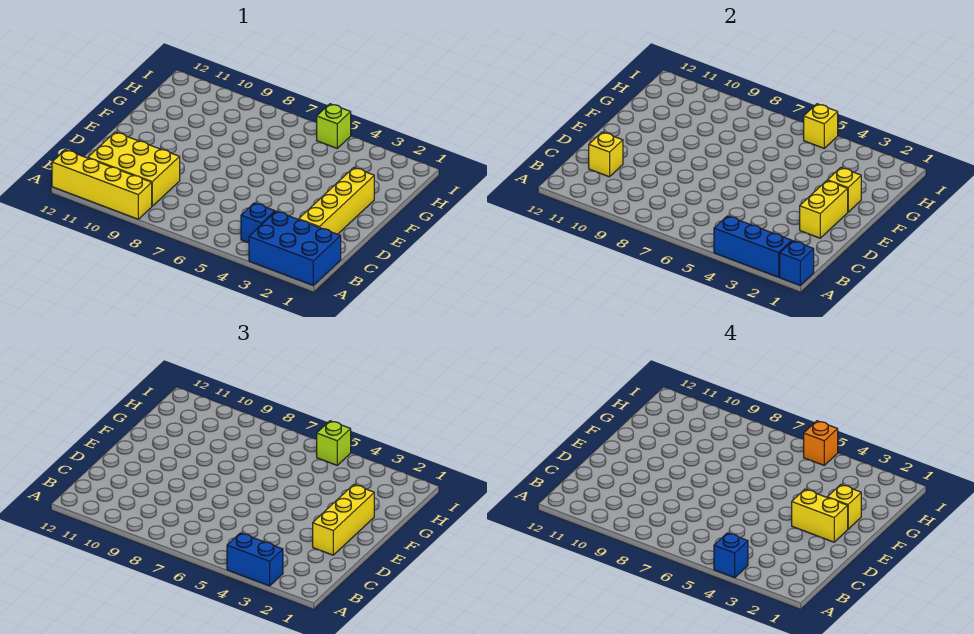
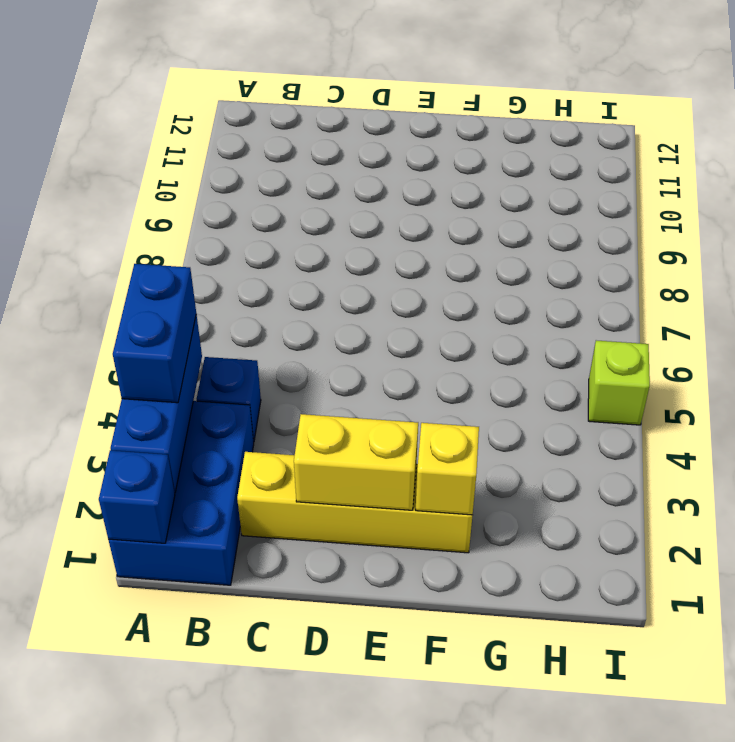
none -> yellow 1x4 brick [52,150,152,219]
none -> yellow 2x3 brick [88,132,180,206]
none -> yellow 1x1 brick [589,132,623,177]

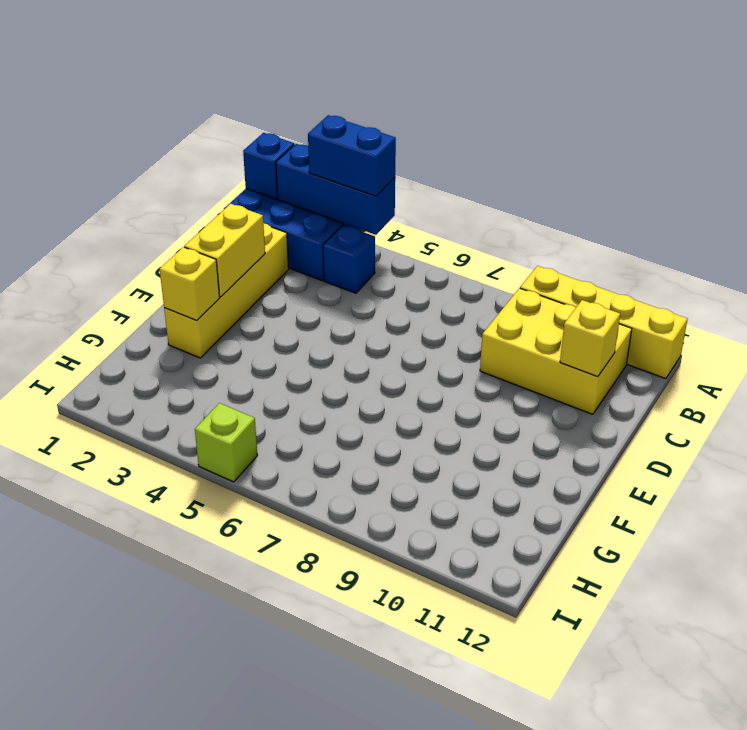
none -> yellow 1x1 brick [804,104,838,148]
none -> yellow 1x3 brick [313,485,374,555]
none -> lime 1x1 brick [317,421,351,465]

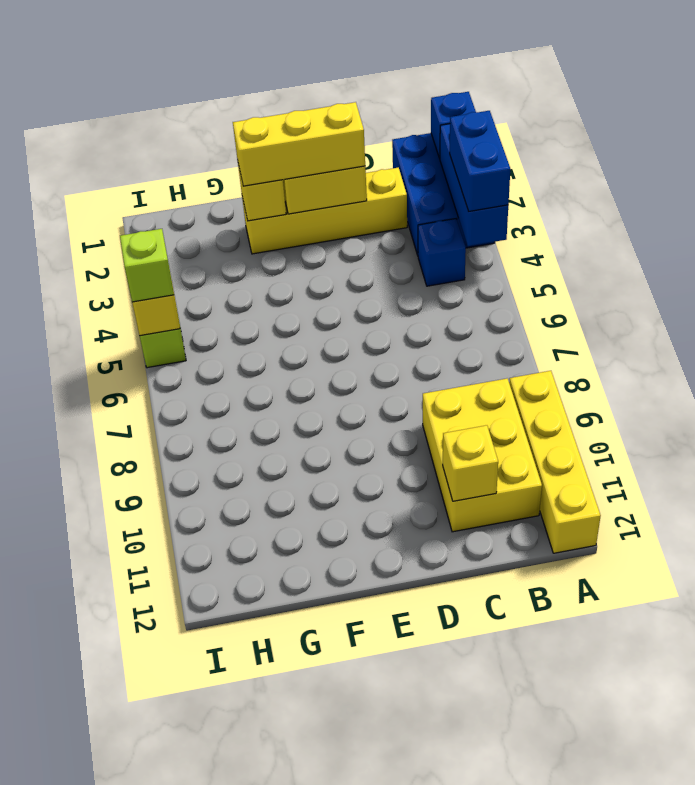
none -> blue 1x1 brick [714,533,748,578]
none -> yellow 1x2 brick [792,489,848,542]
none -> yellow 1x1 brick [827,485,861,529]

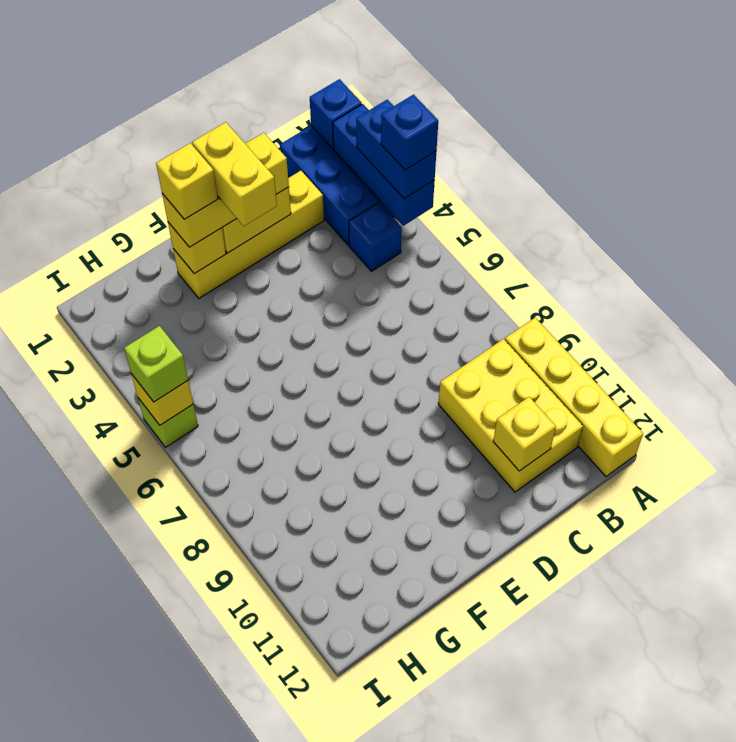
none -> orange 1x1 brick [804,421,838,465]

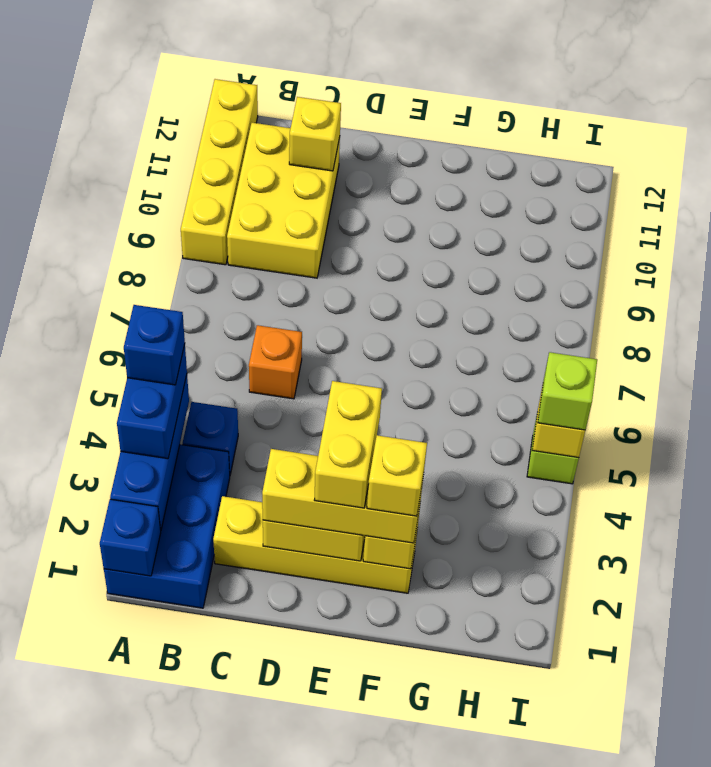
orange 1x1 brick [249,325,302,399] -> orange 1x1 brick moved to [804,421,838,465]

